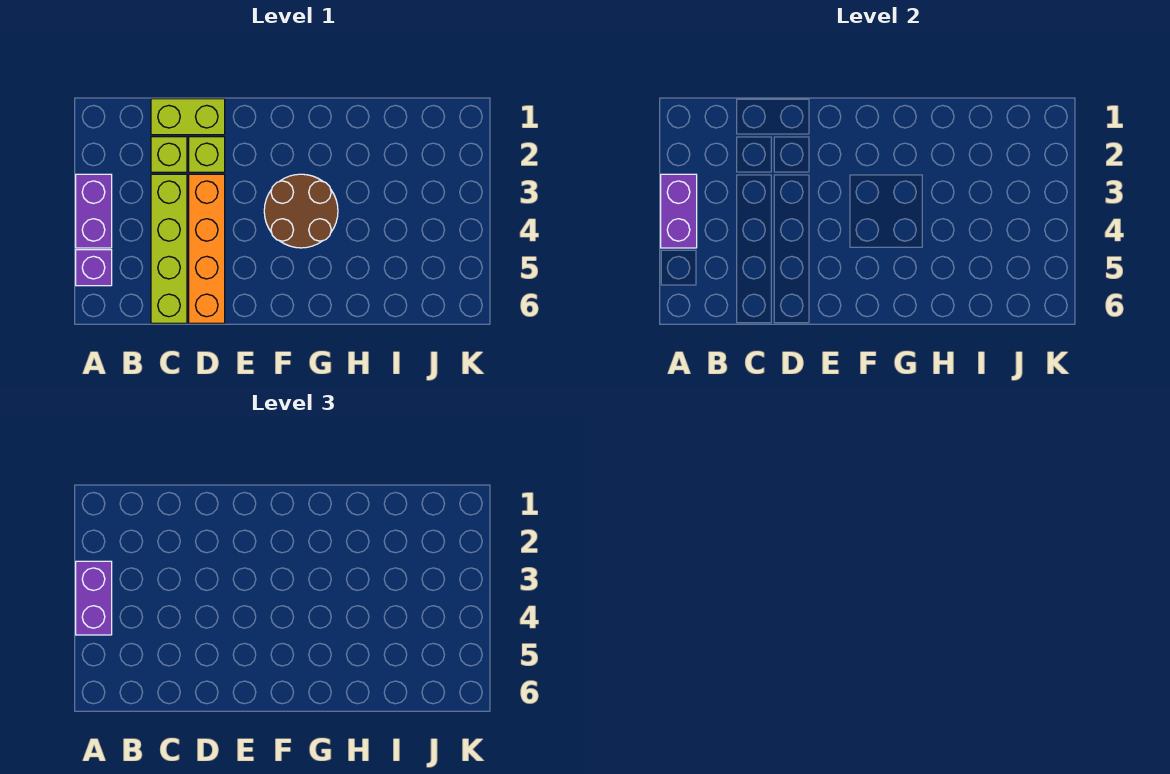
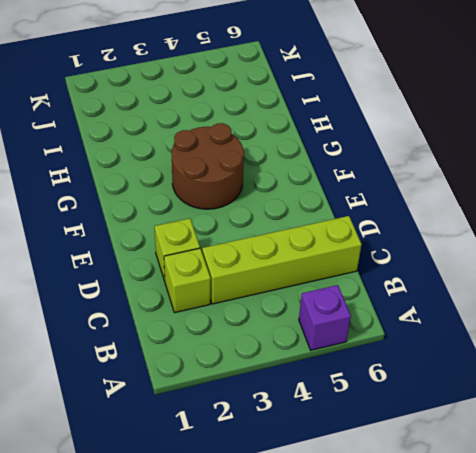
none -> purple 1x2 brick [76,174,112,248]
none -> lime 1x2 brick [151,99,225,135]

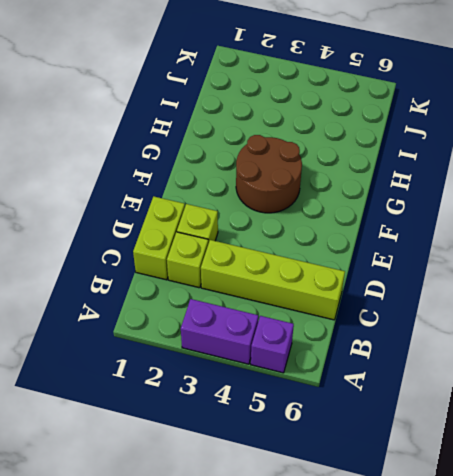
none -> orange 1x4 brick [189,174,225,323]
none -> purple 1x2 brick [661,174,697,248]

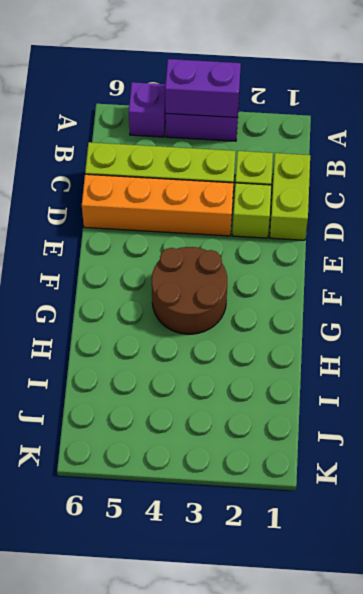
none -> purple 1x2 brick [76,561,112,635]

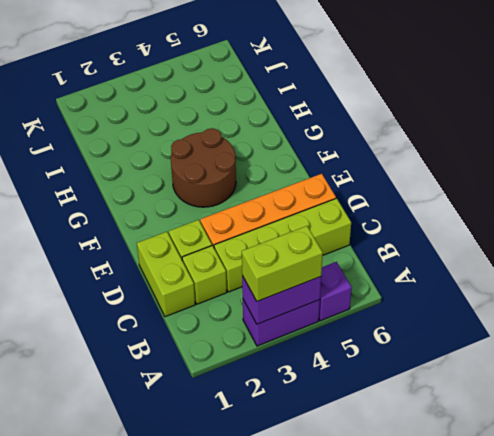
lime 1x2 brick [242,226,323,301] -> purple 1x2 brick [76,561,112,635]

